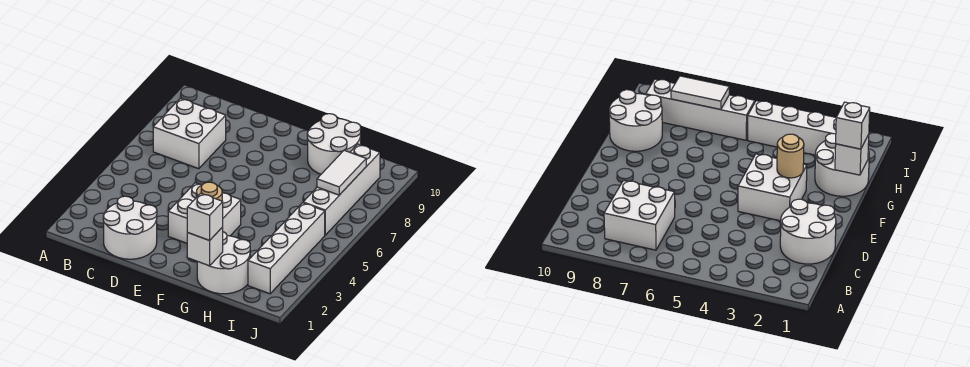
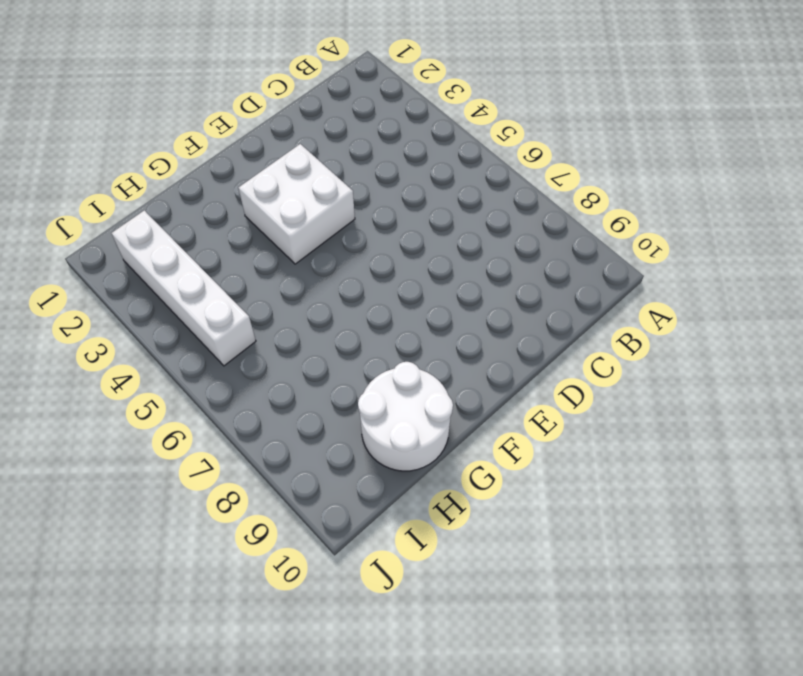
none -> white 2x2 brick [153,98,226,169]
none -> white 2x2 round brick [103,196,157,259]

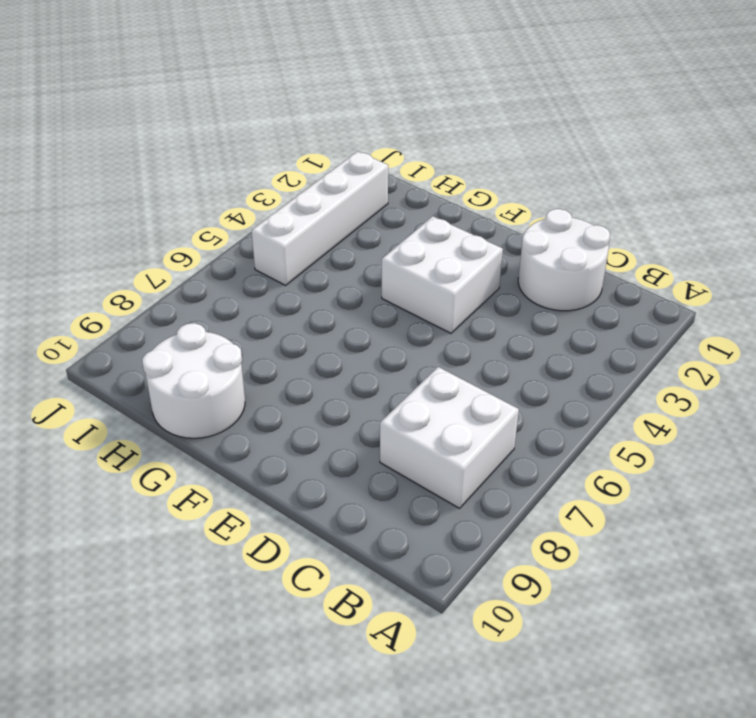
none -> white 2x2 round brick [197,232,250,294]
none -> white 1x4 brick [303,144,380,235]

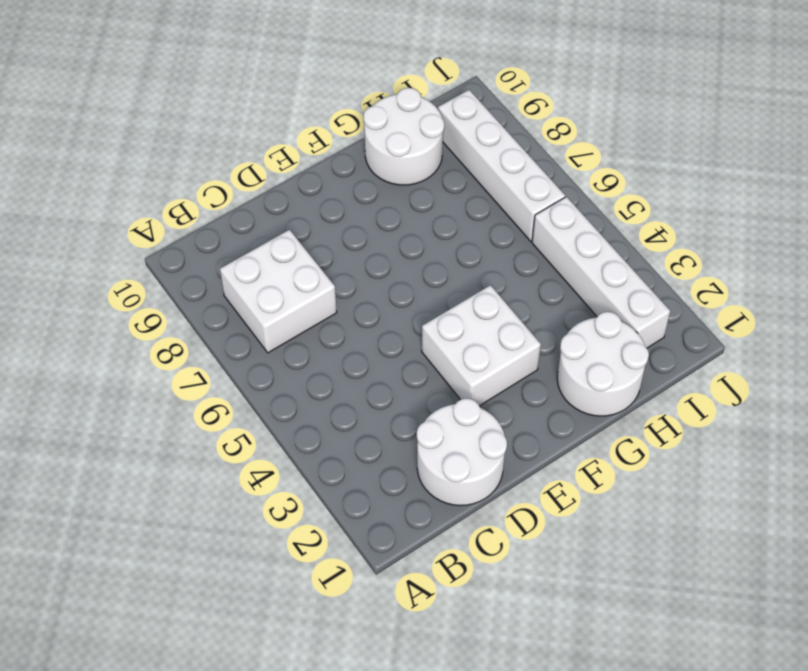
none -> tan 1x1 round brick [196,182,222,201]
none -> white 1x1 brick [187,227,223,266]

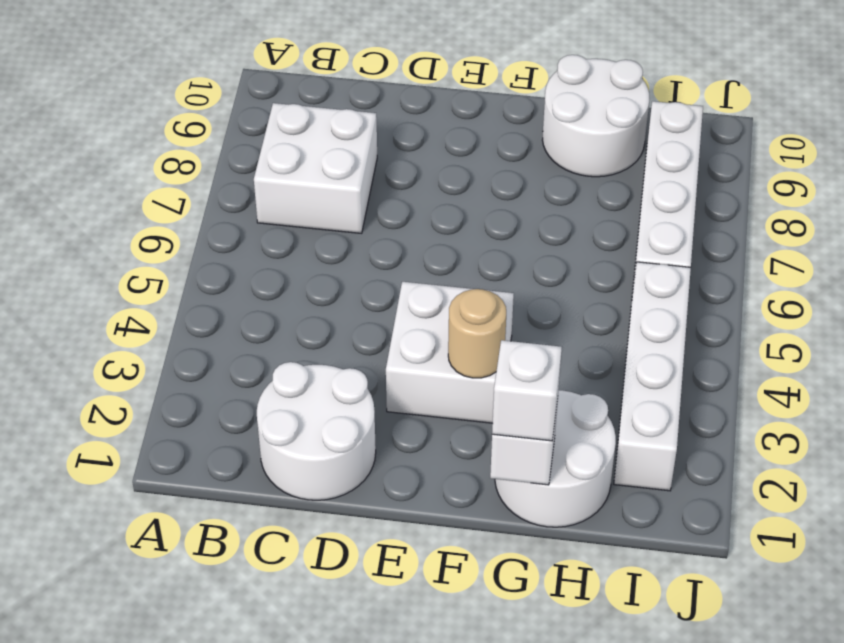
none -> white 1x2 tile [317,150,366,195]

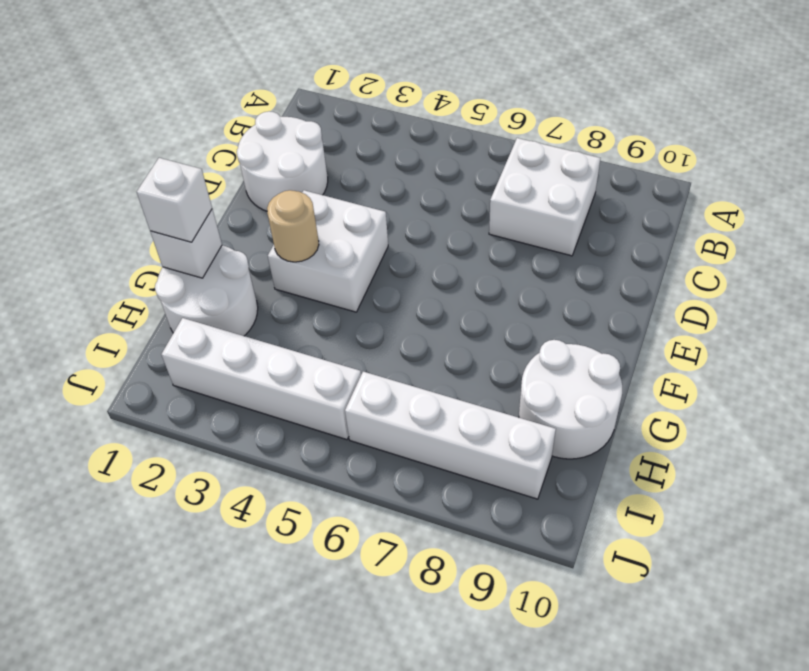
none -> white 1x2 tile [317,150,366,195]

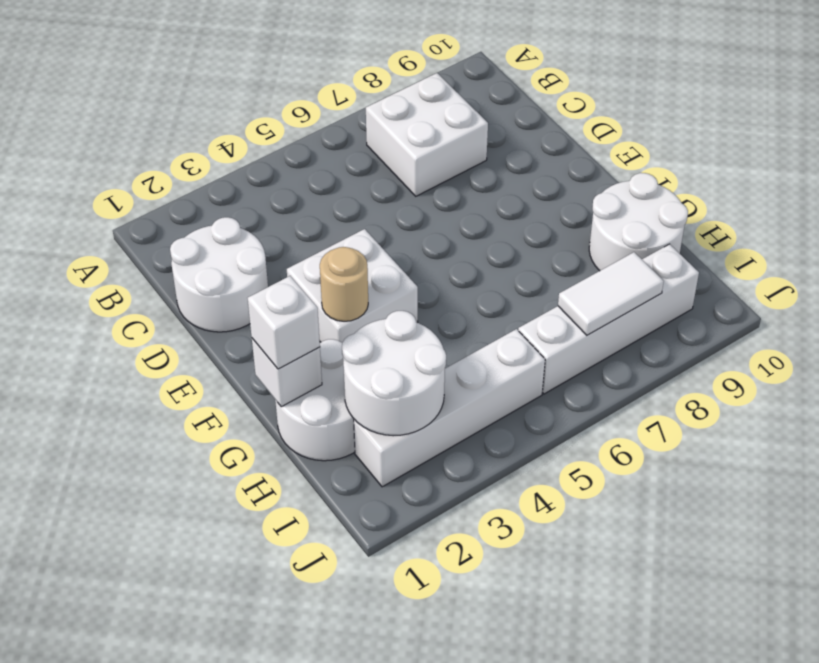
white 2x2 round brick [342,311,446,436] -> none

